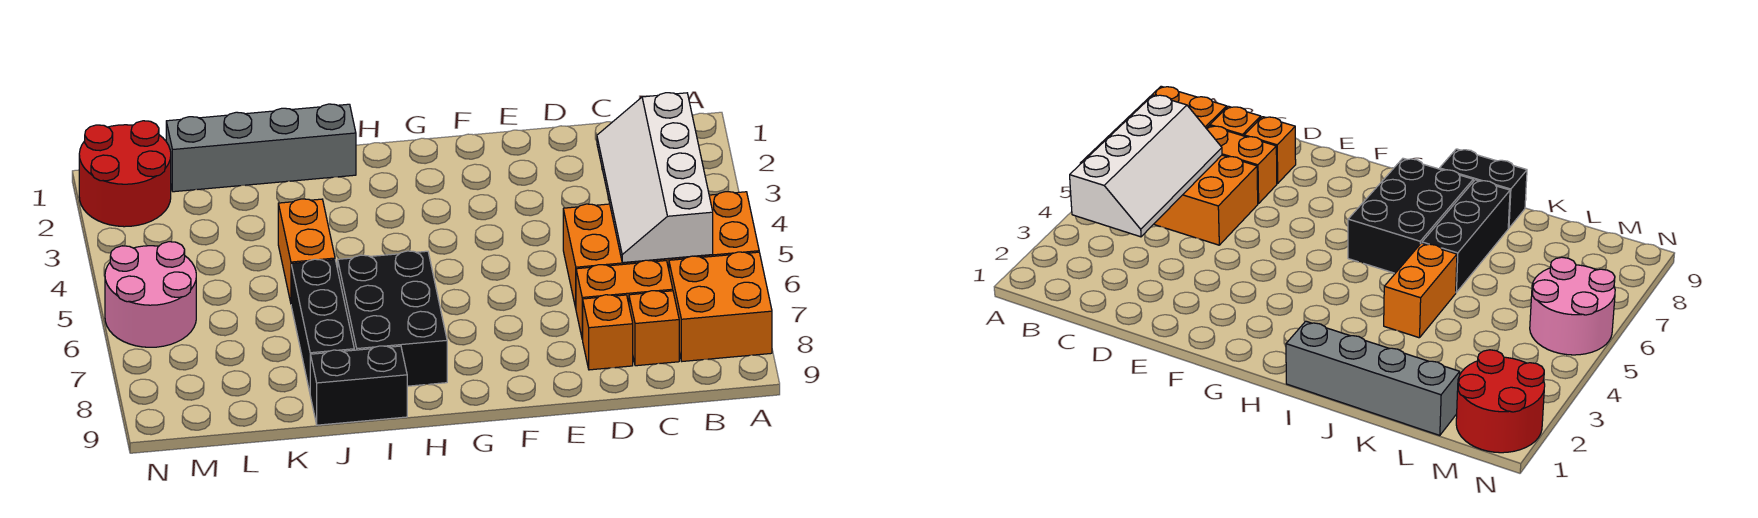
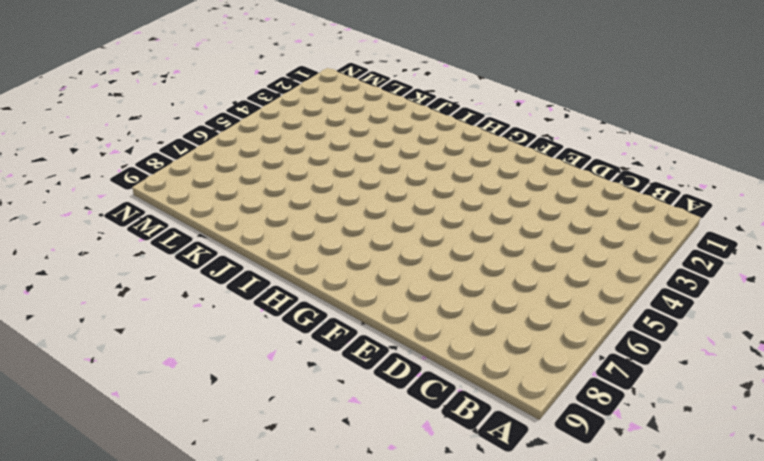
none -> orange 2x4 brick [563,192,759,308]
none -> orange 2x2 brick [669,252,772,361]
none -> orange 1x2 brick [576,260,673,339]

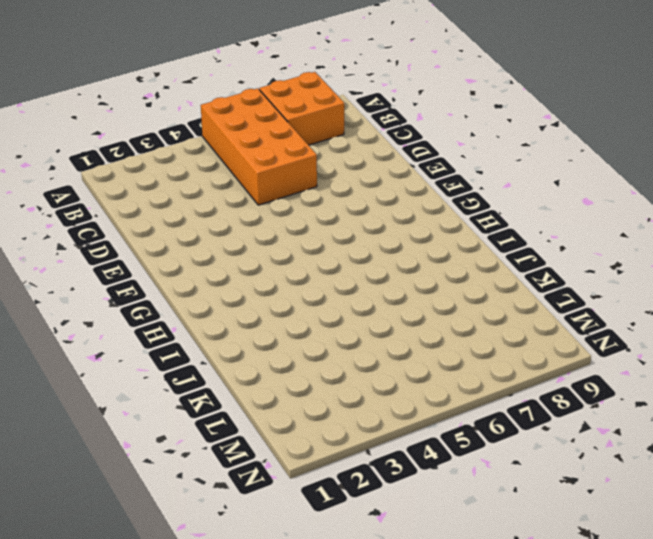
none -> orange 1x2 brick [576,260,673,339]
none -> orange 1x1 brick [629,291,679,366]
none -> orange 1x1 brick [582,295,633,370]

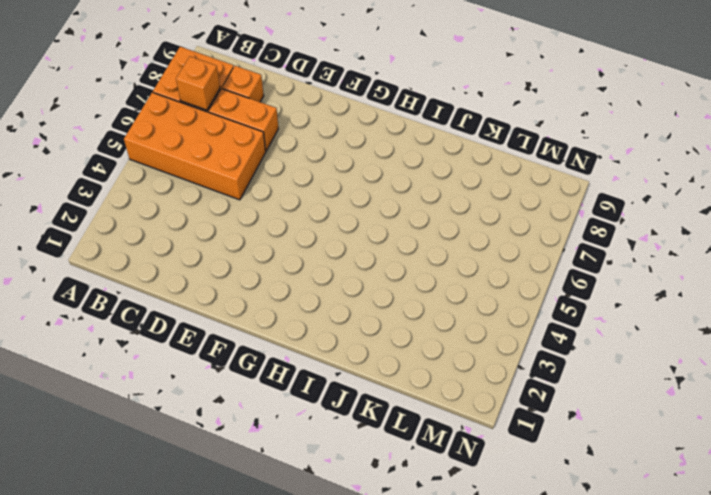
orange 1x1 brick [176,56,220,110] -> orange 1x1 brick moved to [582,295,633,370]
none -> black 2x3 brick [338,251,447,386]
none -> grey 1x4 brick [166,104,356,192]
none -> black 1x2 brick [310,346,407,425]

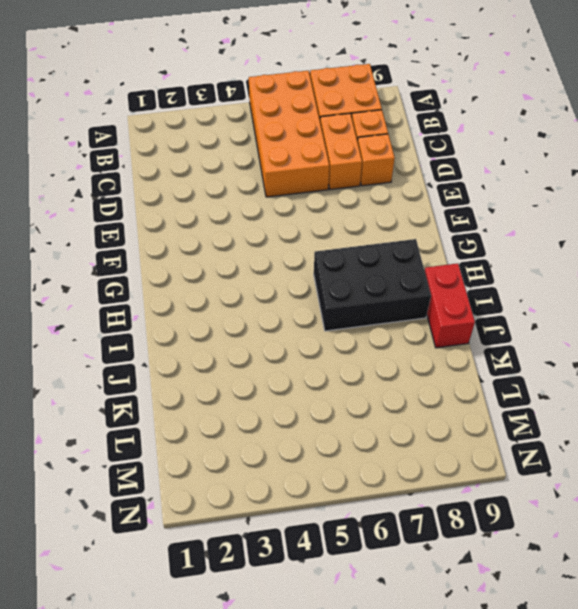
red 1x2 brick [425,263,475,348] -> black 1x2 brick [310,346,407,425]
none -> grey 1x4 brick [166,104,356,192]
none -> orange 1x2 brick [278,199,335,302]
none -> black 1x3 brick [291,259,354,392]

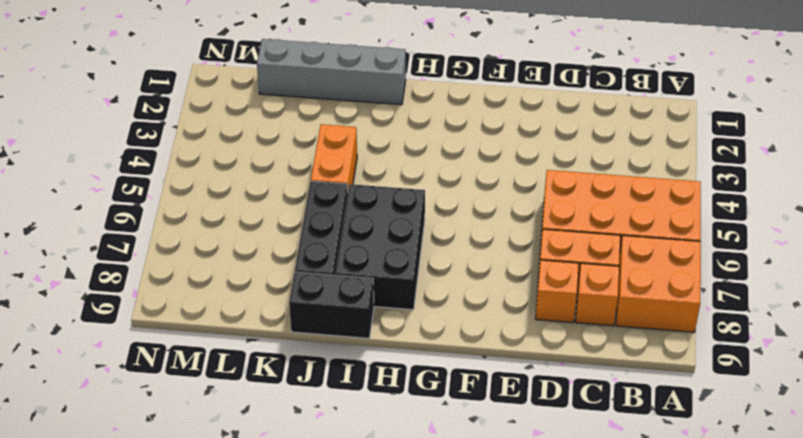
none -> red 2x2 round brick [79,121,171,227]
none -> pink 2x2 round brick [105,242,196,347]
none -> white 2x4 slope [597,93,713,263]

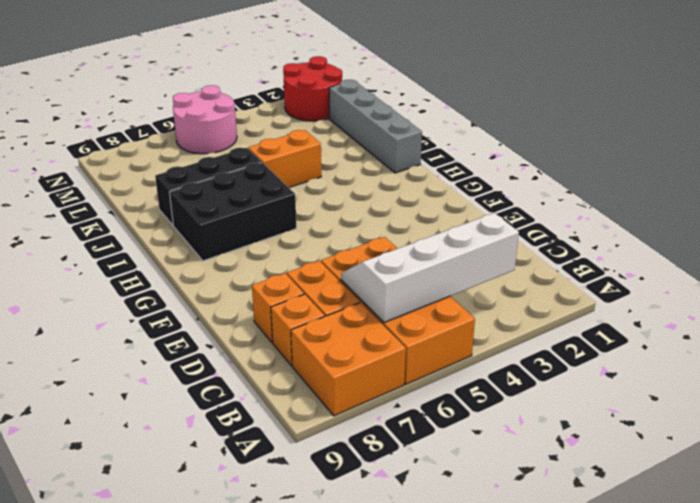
none -> black 1x2 brick [310,346,407,425]

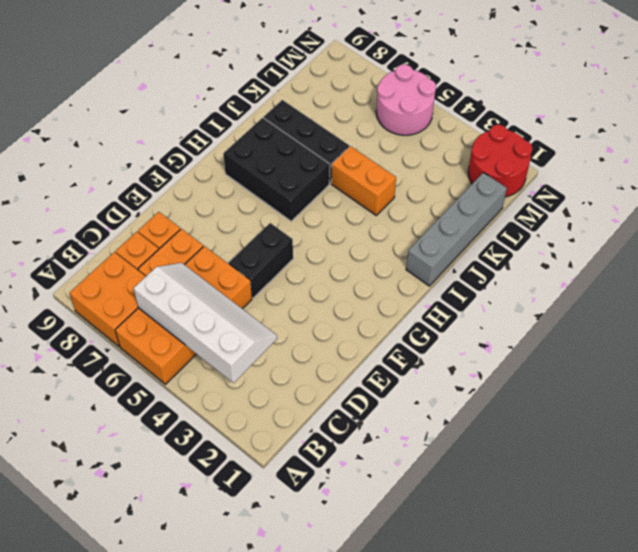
black 1x2 brick [229,223,293,298] -> black 1x2 brick moved to [310,346,407,425]

